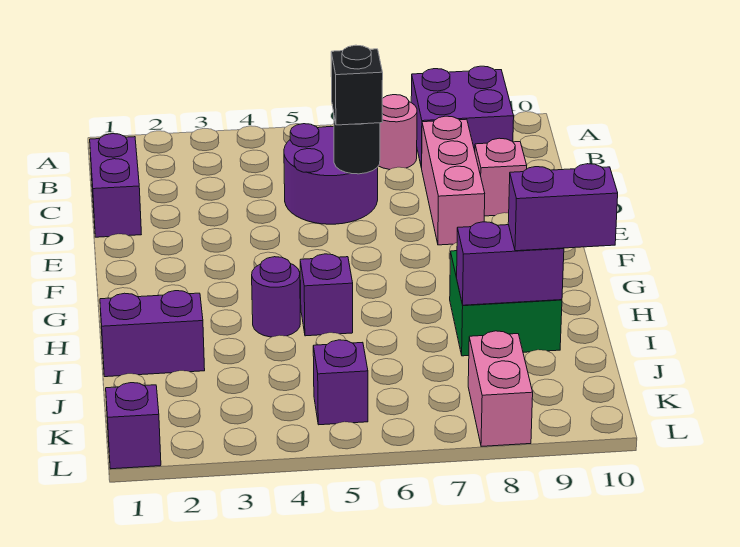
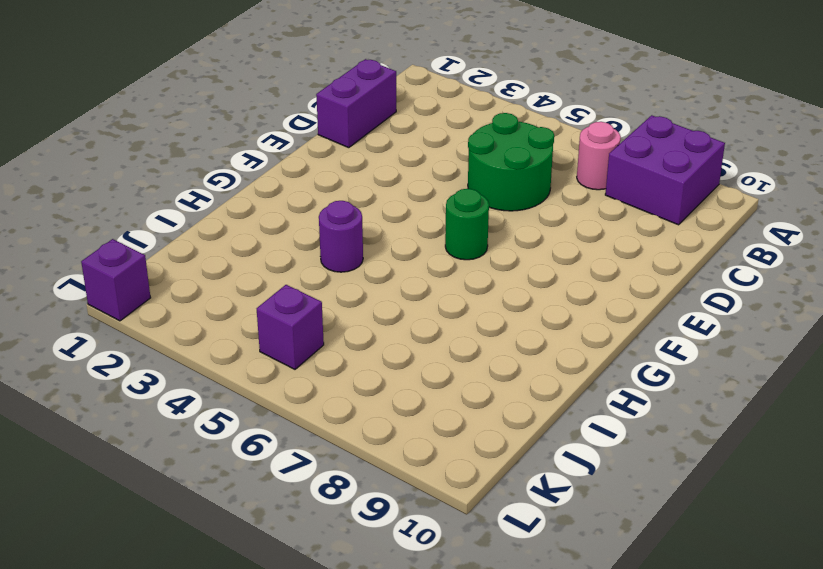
green 2x2 round brick [468,113,554,211] -> purple 2x2 round brick [284,124,378,224]
green 1x1 round brick [445,189,489,260] -> none
none -> pink 1x3 brick [422,116,485,245]
none -> pink 1x1 brick [475,138,527,216]
none -> purple 1x1 brick [300,254,353,336]

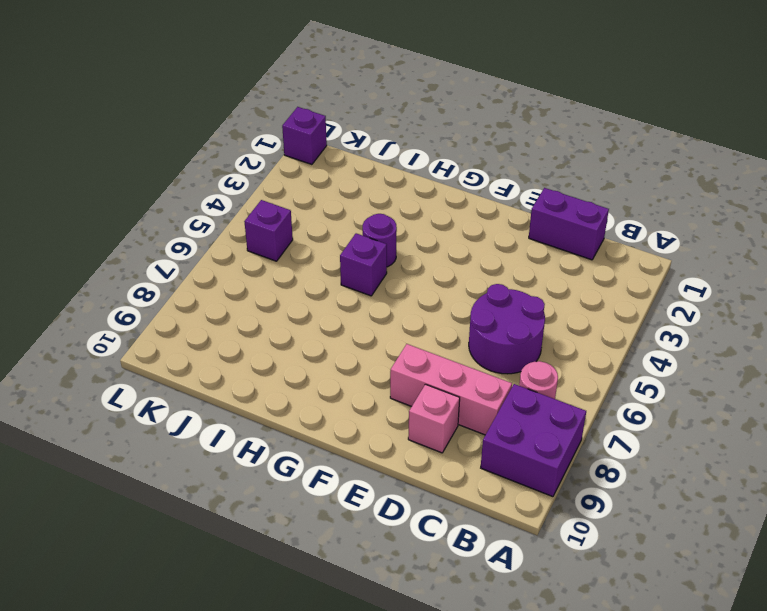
none -> green 2x2 brick [450,251,562,356]
none -> purple 1x2 brick [100,291,205,377]
none -> pink 1x2 brick [468,331,533,446]

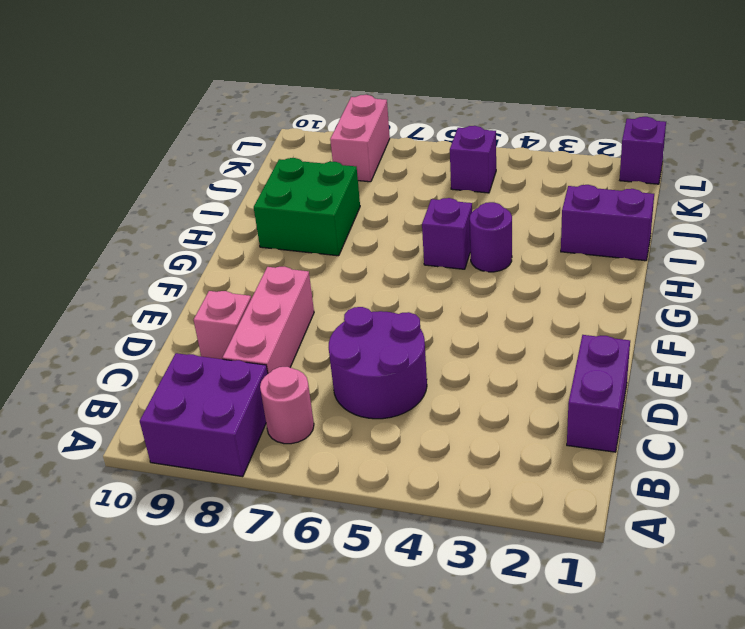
none -> black 1x1 round brick [334,117,380,174]
none -> purple 1x2 brick [457,222,564,305]
none -> black 1x1 brick [331,45,383,125]

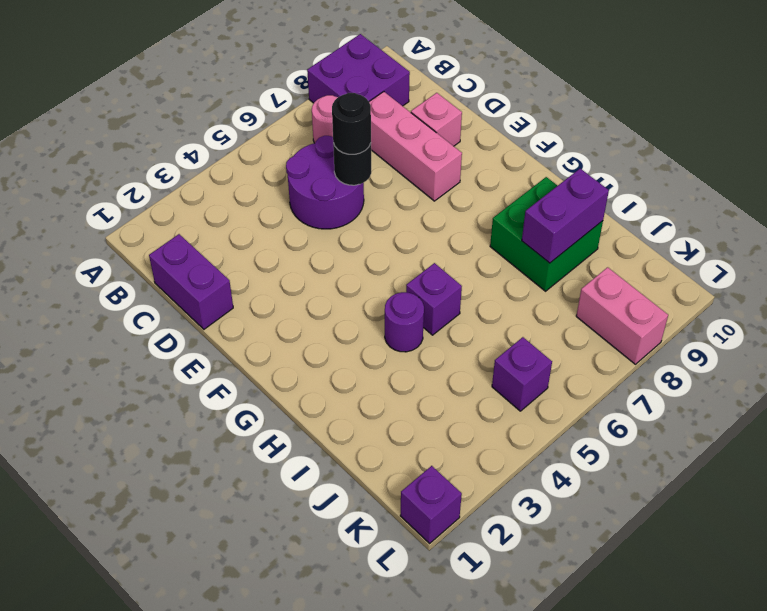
black 1x1 round brick [332,93,371,154] -> black 1x1 brick [331,45,383,125]
none -> purple 1x2 brick [100,291,205,377]
none -> purple 1x2 brick [508,164,618,251]

